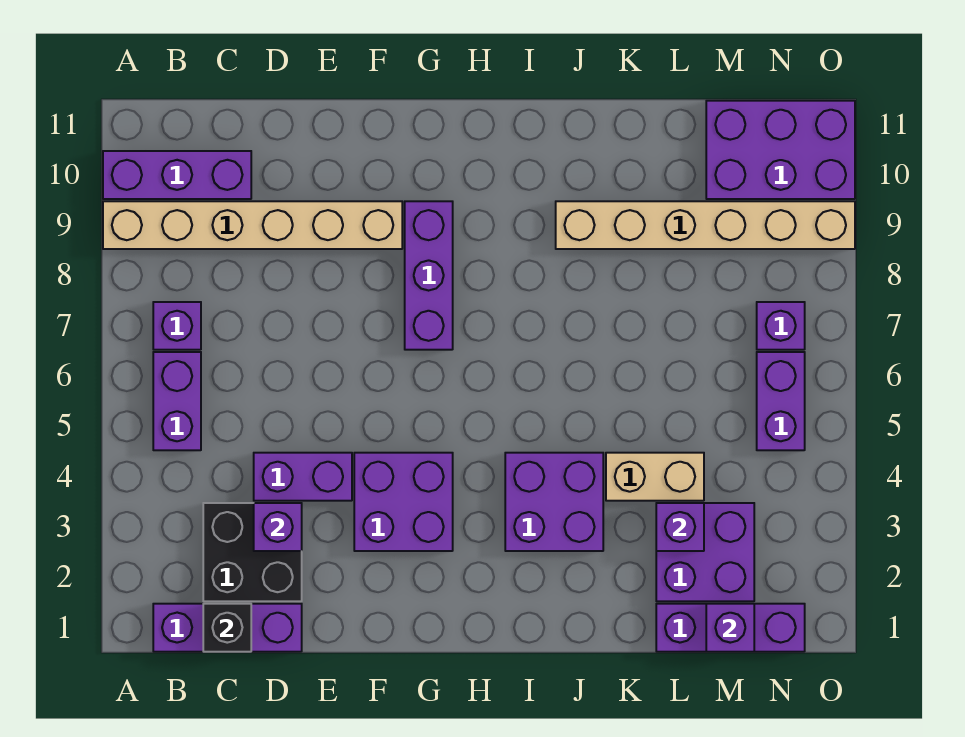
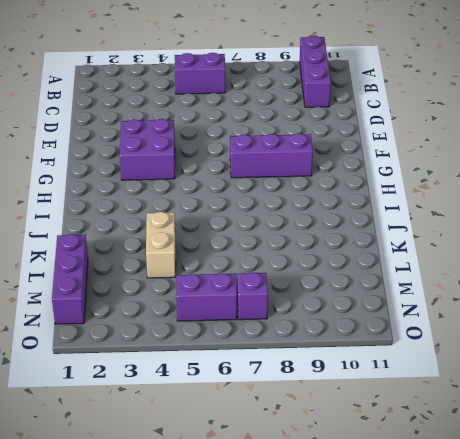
none -> tan 1x6 brick [103,201,402,249]
none -> purple 1x3 brick [153,604,302,652]
none -> purple 1x1 brick [153,302,201,350]

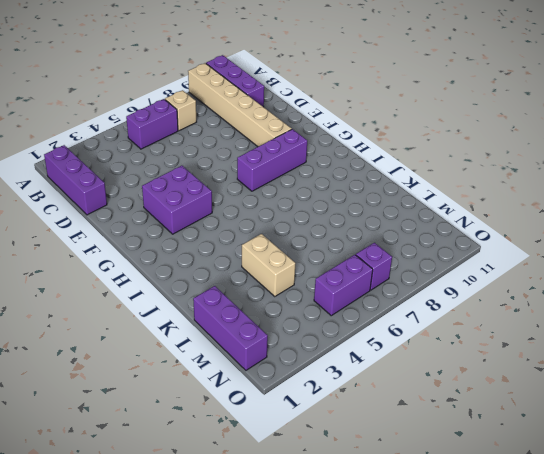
tan 1x1 brick [165,90,196,131] -> purple 1x1 brick [153,302,201,350]
none -> black 2x2 brick [203,503,302,601]
none -> purple 1x2 brick [254,453,352,501]
none -> purple 2x2 brick [505,453,603,551]

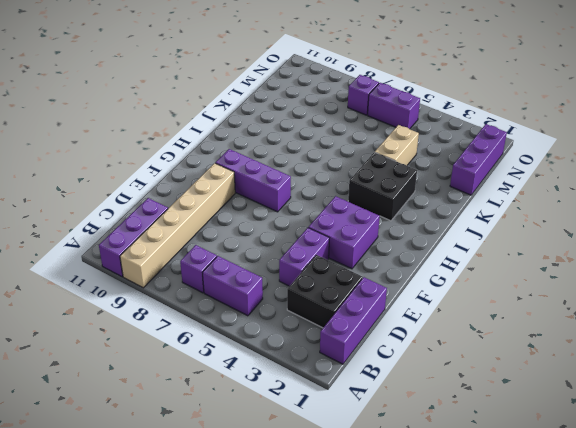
black 2x2 brick [348,152,417,221] -> purple 2x2 brick [505,453,603,551]
none -> tan 1x6 brick [556,201,855,249]
none -> purple 2x2 brick [656,503,754,601]
none -> purple 2x3 brick [706,101,855,199]

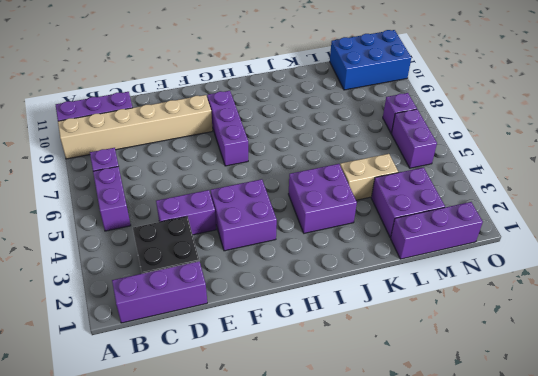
blue 2x3 brick [330,30,411,90] -> purple 2x3 brick [706,101,855,199]
none -> tan 1x6 brick [556,201,855,249]
none -> black 1x1 brick [203,604,251,652]
none -> purple 1x1 brick [254,503,302,551]

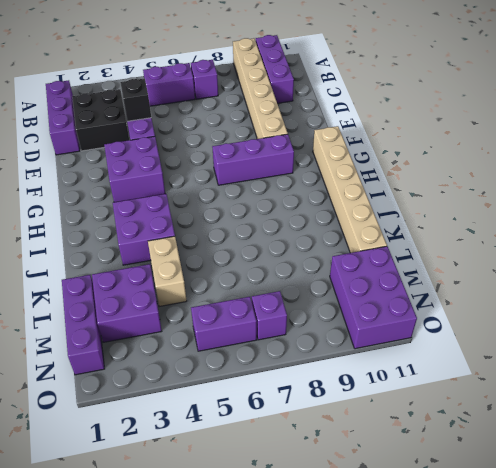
black 1x1 brick [120,78,151,121] -> black 1x1 brick moved to [203,604,251,652]
tan 1x6 brick [313,126,387,253] -> tan 1x6 brick moved to [556,201,855,249]
none -> purple 1x1 brick [254,503,302,551]
none -> purple 1x1 brick [656,503,704,551]
none -> purple 1x1 brick [706,604,754,652]

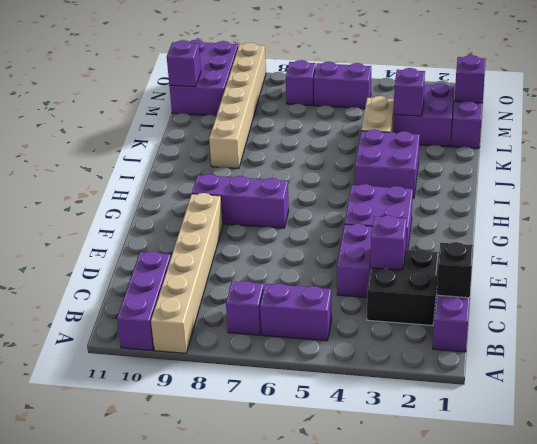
purple 1x1 brick [167,40,201,87] -> none

